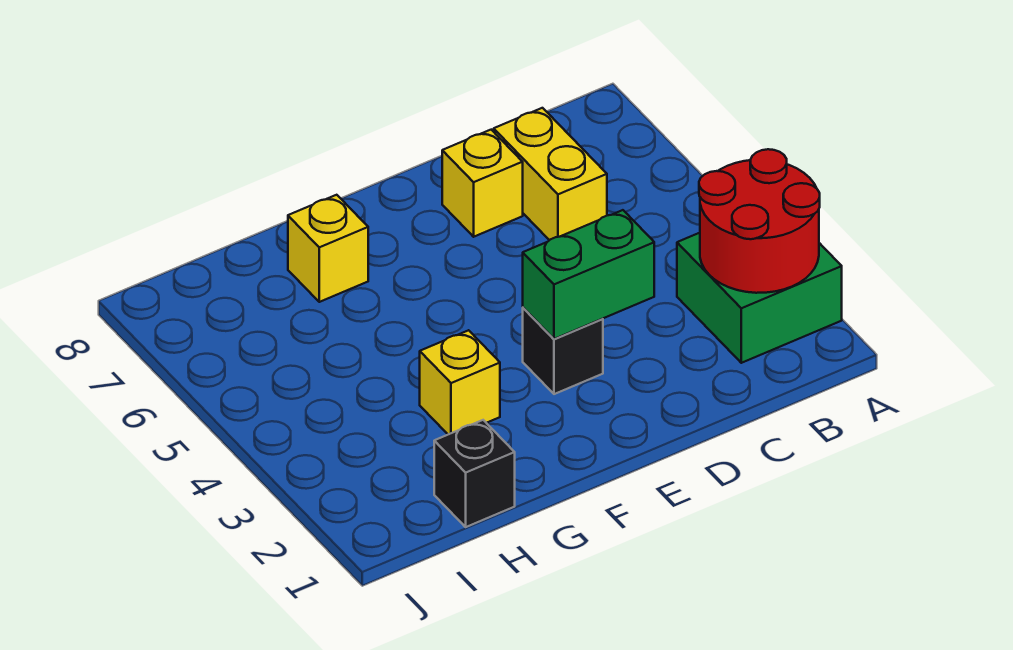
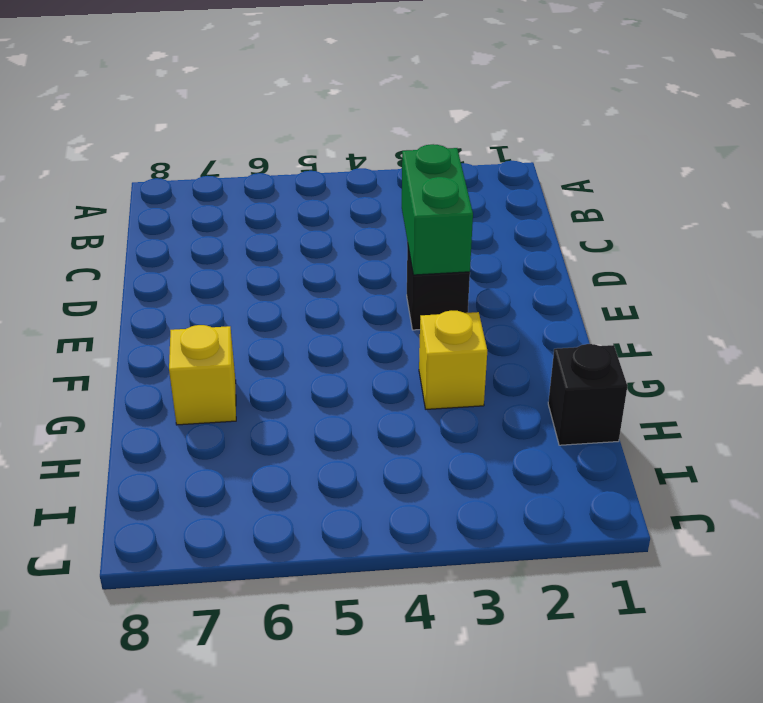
none -> green 2x2 brick [677,233,842,363]
none -> yellow 1x2 brick [494,108,607,240]

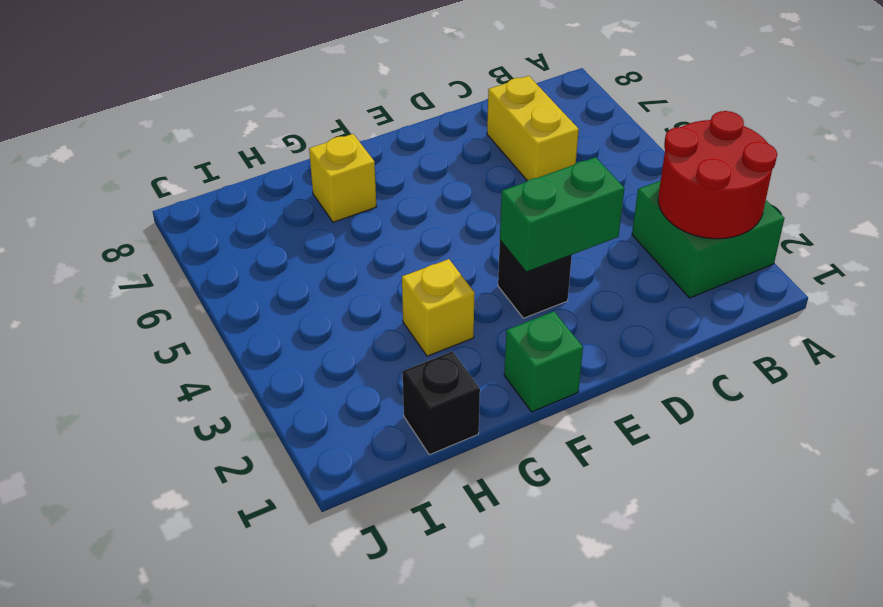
green 1x1 brick [504,311,583,412] -> none
none -> yellow 1x1 brick [442,130,523,237]

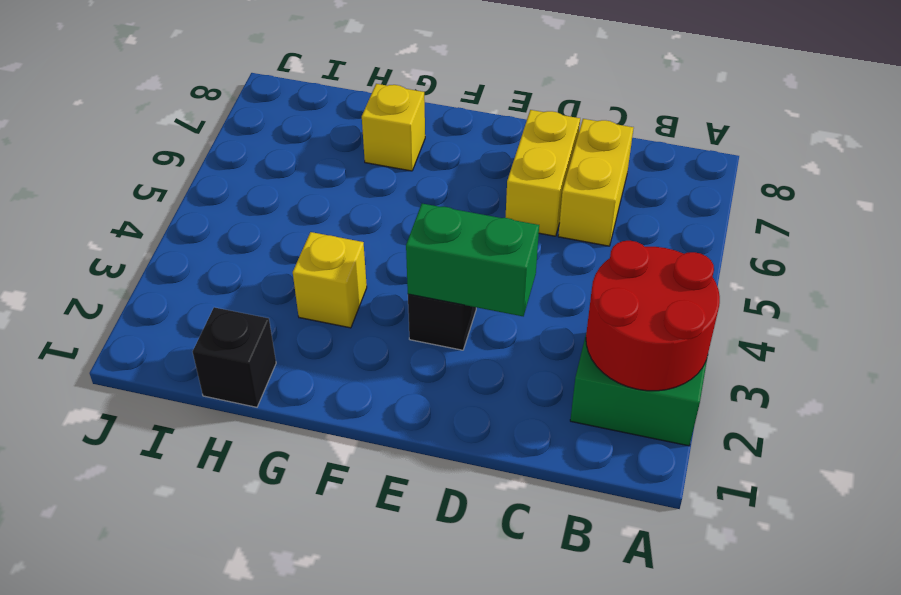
yellow 1x2 brick [506,110,580,236] -> yellow 1x1 brick [442,130,523,237]

